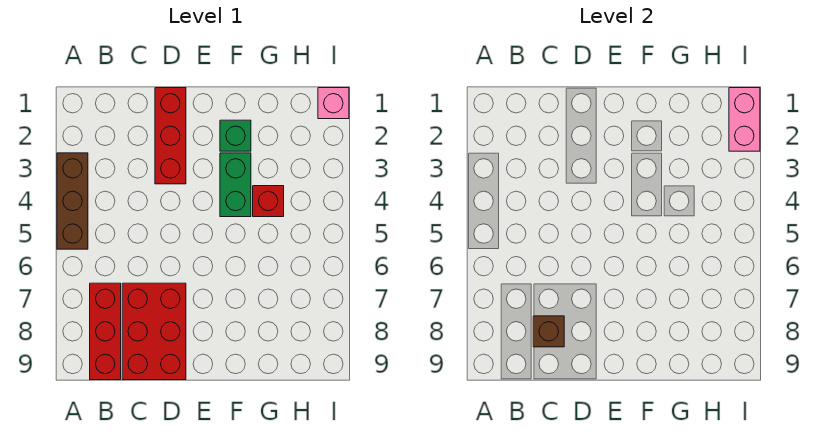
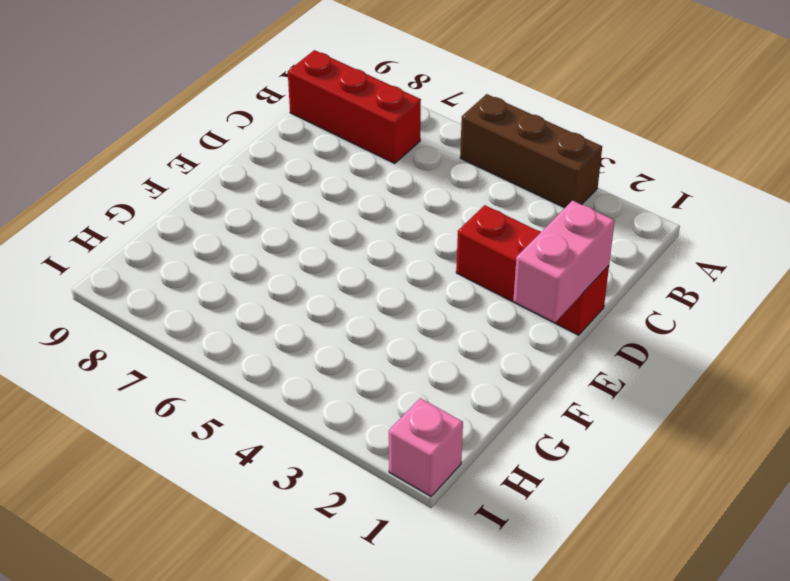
pink 1x2 brick [513,201,615,322] -> pink 1x2 brick turned to [729,88,760,151]
none -> red 2x3 brick [122,283,186,380]
none -> green 1x1 brick [220,120,251,151]

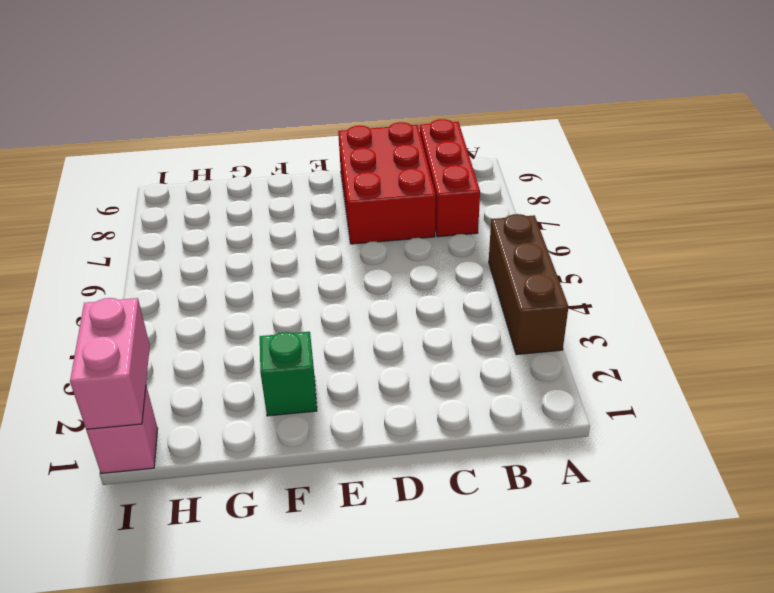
none -> red 1x3 brick [155,88,186,184]
none -> green 1x2 brick [220,153,251,217]

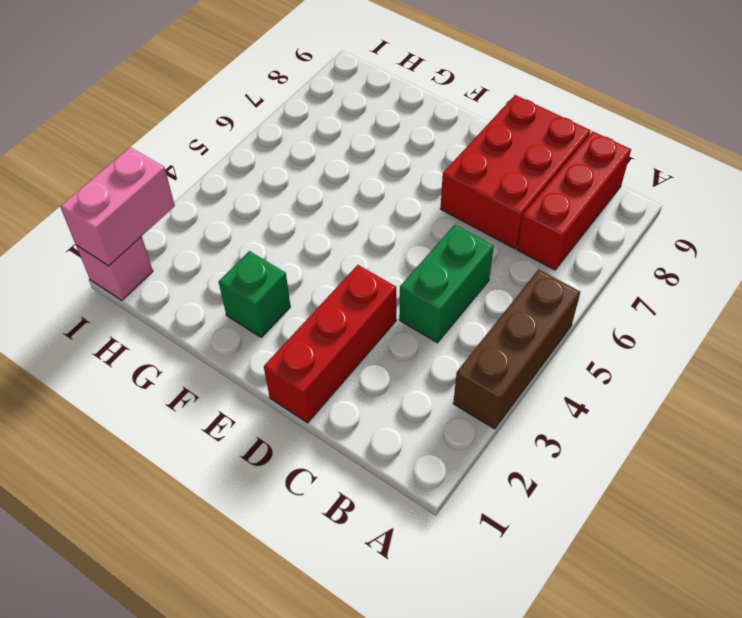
green 1x2 brick [399,225,494,343] -> green 1x2 brick moved to [220,153,251,217]
none -> red 1x1 brick [253,186,284,217]
none -> brown 1x1 brick [533,316,564,347]

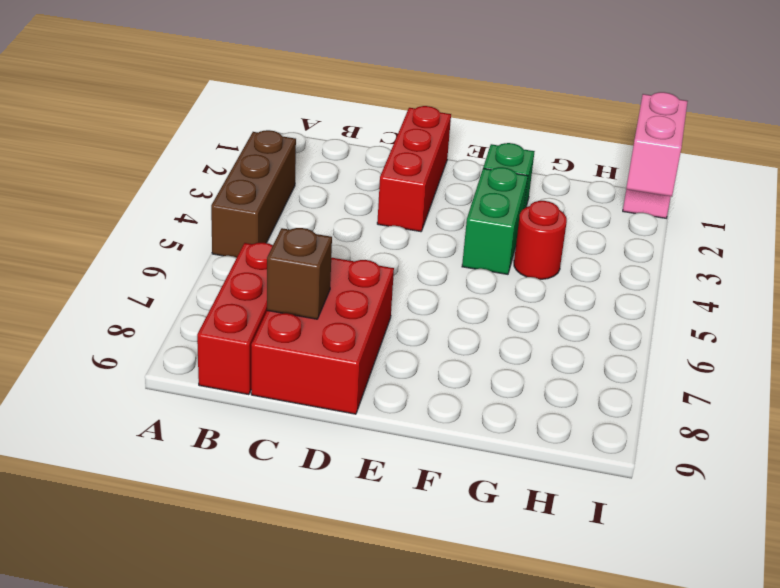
red 1x1 round brick [514,201,567,279] -> red 1x1 brick [253,186,284,217]

